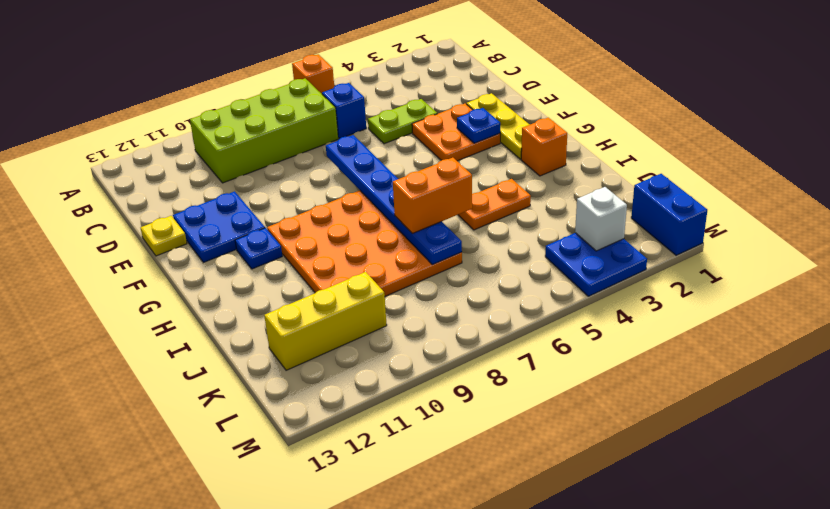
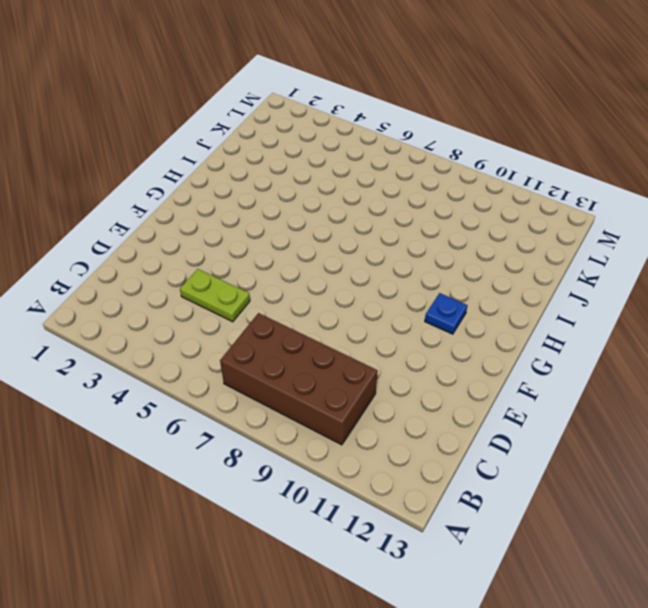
brown 2x4 brick [220,313,378,445] -> lime 2x4 brick [190,78,338,183]
none -> orange 1x1 brick [292,54,334,94]
none -> blue 1x1 brick [322,83,366,139]
none -> yellow 1x3 plate [466,93,530,159]

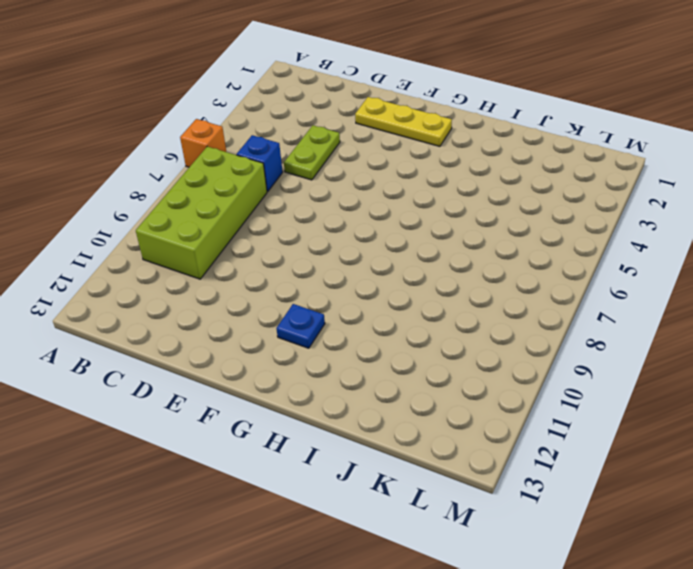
none -> orange 2x2 plate [412,104,500,161]
none -> blue 2x2 plate [173,191,265,262]
none -> yellow 1x1 plate [141,216,187,256]

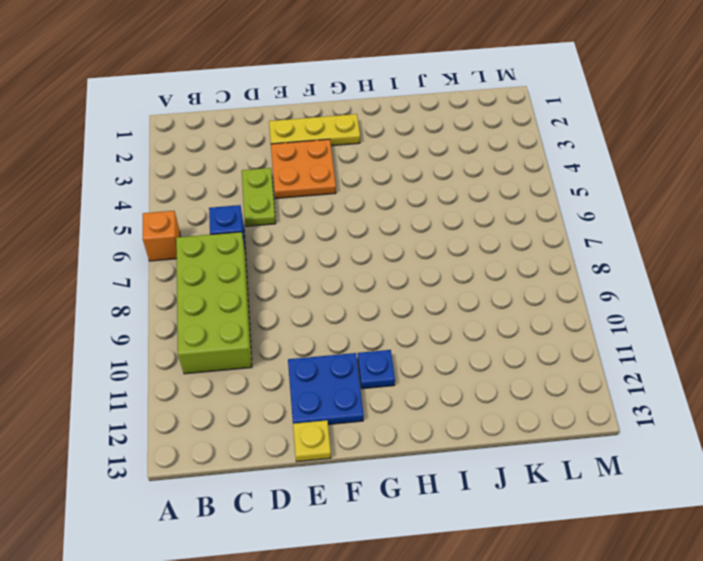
none -> orange 4x4 plate [267,190,462,296]
none -> orange 1x1 brick [521,118,567,176]
none -> orange 1x2 plate [458,179,531,230]

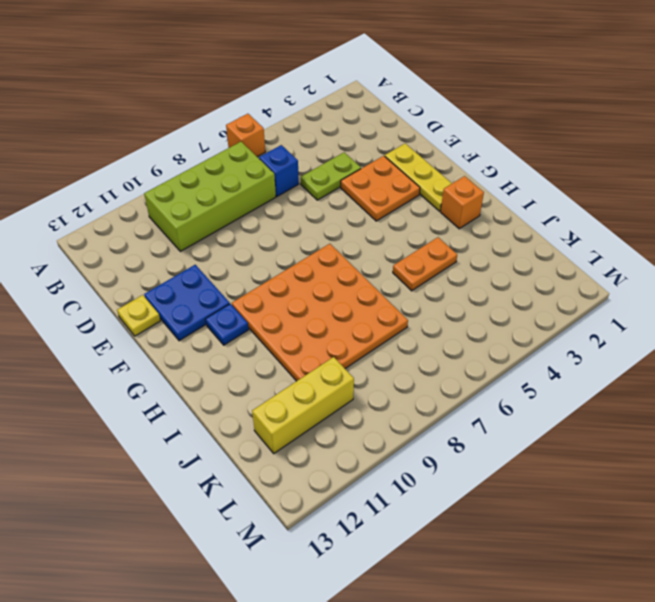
none -> blue 1x2 brick [631,174,707,255]
none -> blue 2x2 plate [545,233,647,296]
none -> blue 1x6 plate [326,135,462,265]

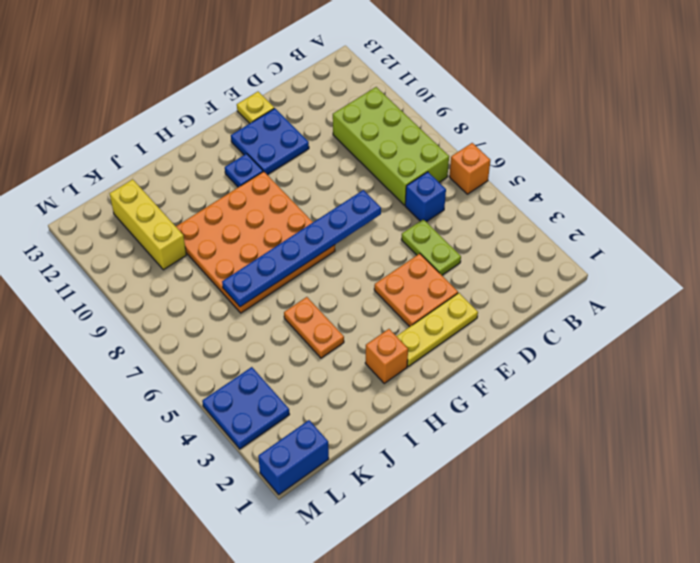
none -> blue 1x1 plate [457,108,500,143]
none -> white 1x1 brick [575,187,627,251]
none -> orange 1x2 brick [393,158,472,233]

